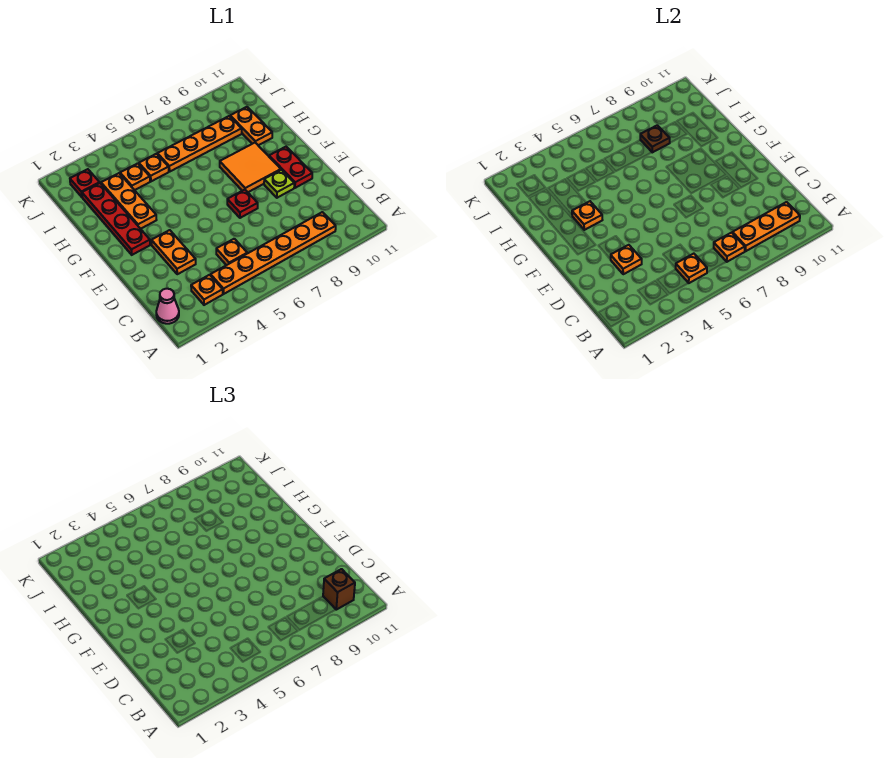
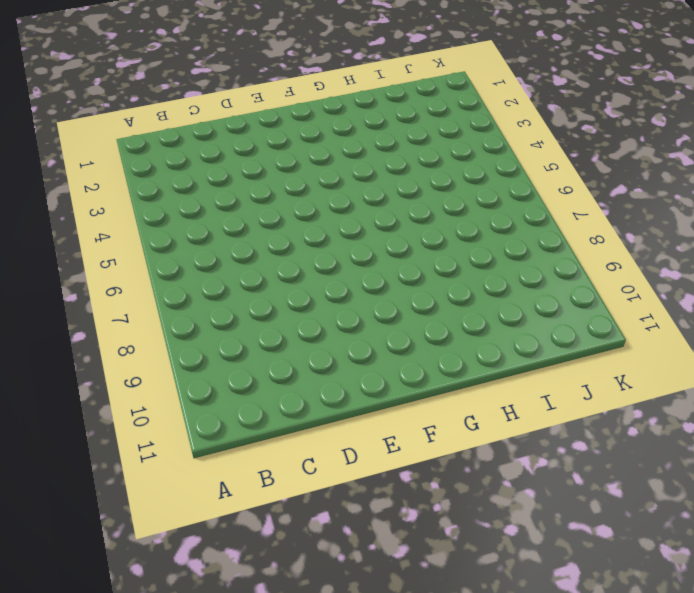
none -> pink 1x1 cone [156,289,179,324]
none -> orange 1x1 plate [191,275,223,305]
none -> orange 1x6 plate [211,212,336,294]

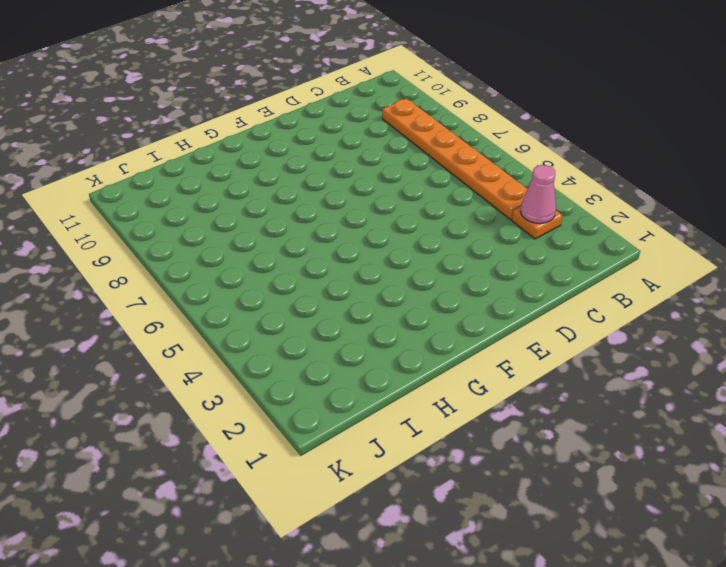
pink 1x1 cone [520,165,556,224] -> pink 1x1 cone moved to [156,289,179,324]
none -> orange 1x1 plate [216,239,247,265]
none -> orange 1x2 plate [152,230,196,274]
none -> red 1x1 plate [227,190,258,218]

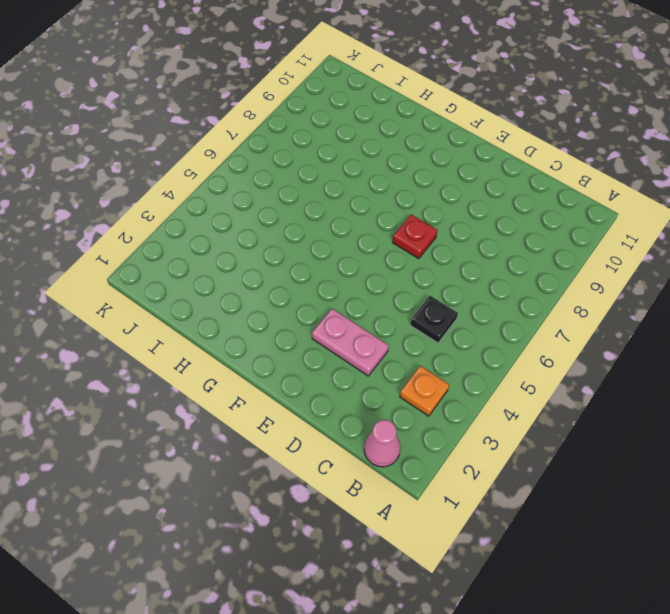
black 1x1 plate [410,296,458,343] -> orange 1x1 plate [216,239,247,265]
pink 1x2 plate [312,309,389,376] -> orange 1x2 plate [152,230,196,274]
none -> orange 1x6 plate [211,212,336,294]
none -> lime 1x1 plate [264,170,294,198]
none -> red 1x2 plate [269,147,312,188]

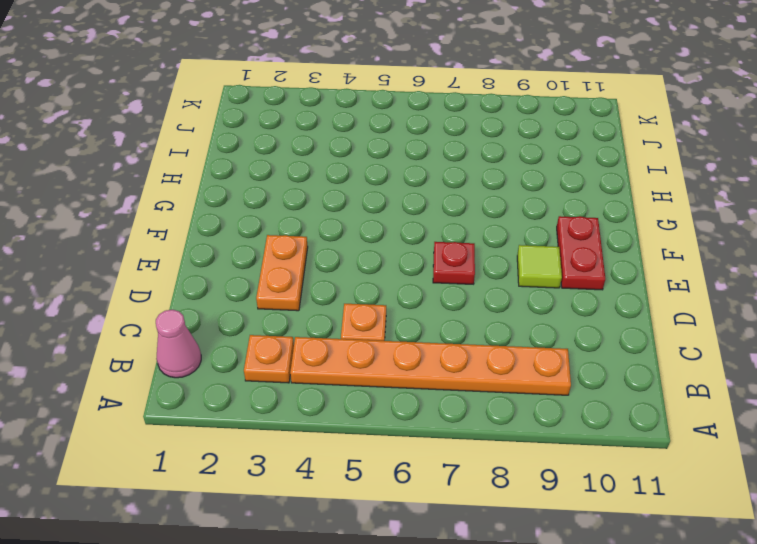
lime 1x1 tile [517,245,562,288] -> lime 1x1 plate [264,170,294,198]
none -> red 1x4 plate [82,183,150,255]
none -> orange 2x2 tile [220,143,281,192]
none -> orange 1x3 plate [101,173,156,229]

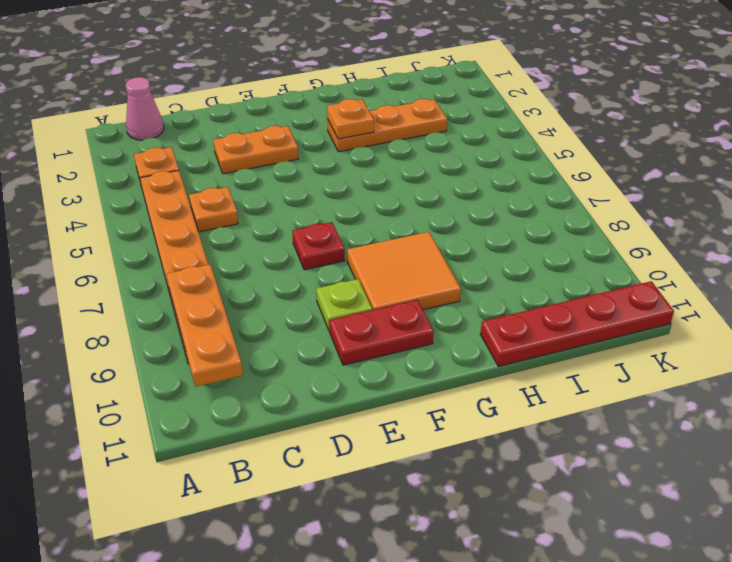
red 1x4 plate [480,281,674,366] -> red 1x4 plate moved to [82,183,150,255]
none -> orange 1x2 plate [230,107,272,145]
none -> orange 1x1 plate [120,163,150,190]
none -> orange 1x1 plate [139,154,169,181]

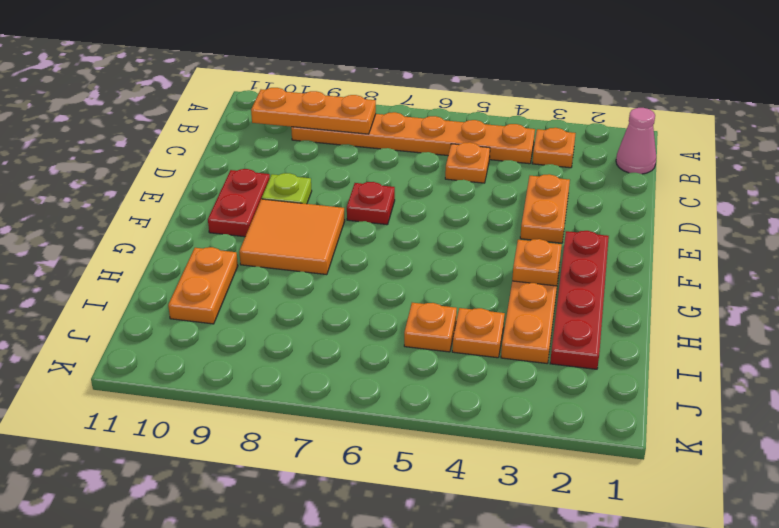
none -> orange 1x4 plate [157,116,242,171]
none -> red 1x1 plate [70,169,100,197]
none -> orange 1x1 plate [676,254,707,283]

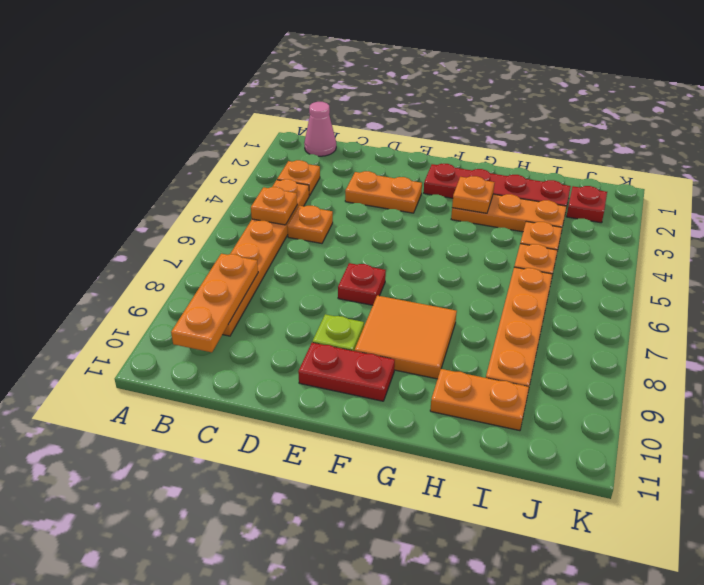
none -> orange 1x1 plate [714,233,745,262]
none -> orange 1x1 plate [611,245,642,274]
none -> brown 1x1 plate [640,125,670,152]

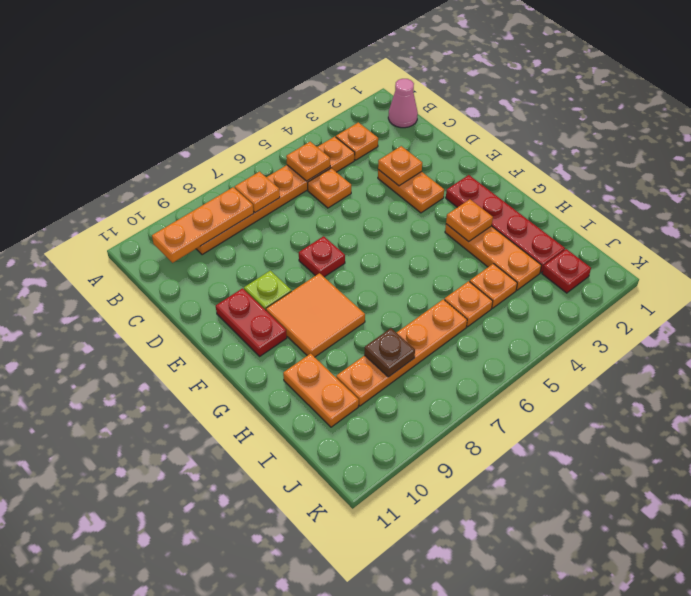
none -> brown 1x1 brick [323,569,355,610]

